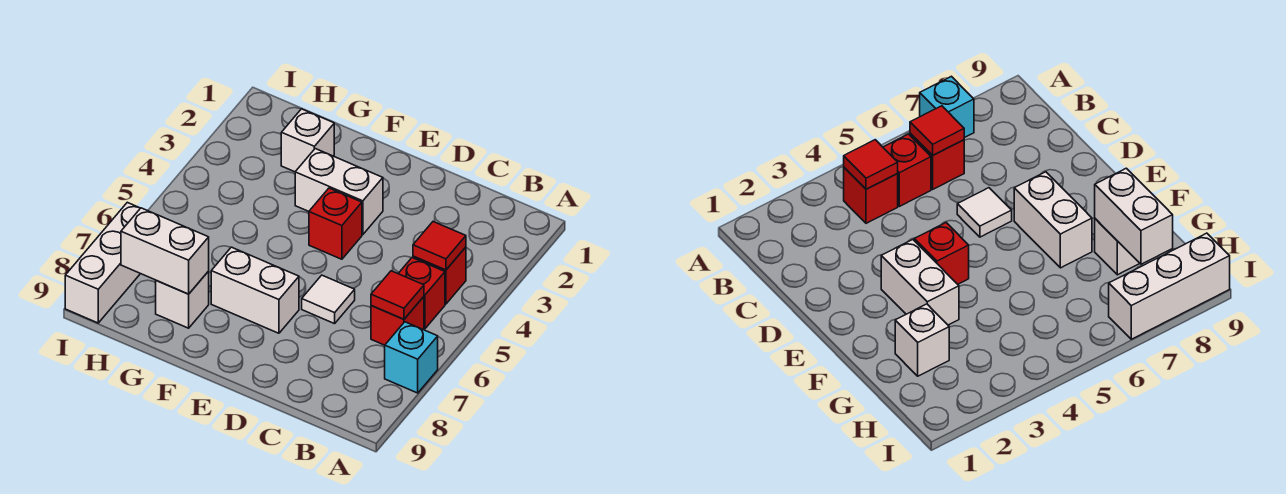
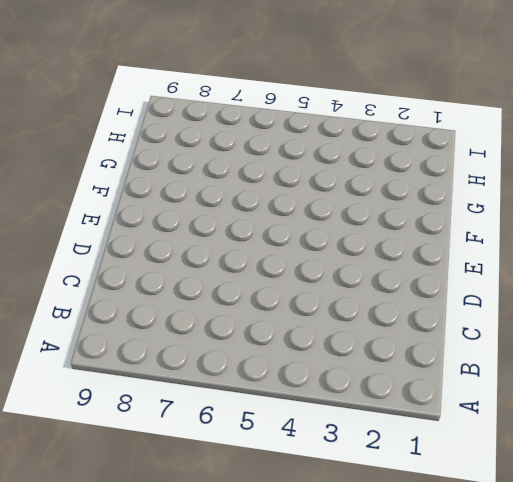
none -> cyan 1x1 brick [385,322,438,393]
none -> red 1x1 brick [413,247,466,304]
none -> red 1x1 brick [398,258,445,329]

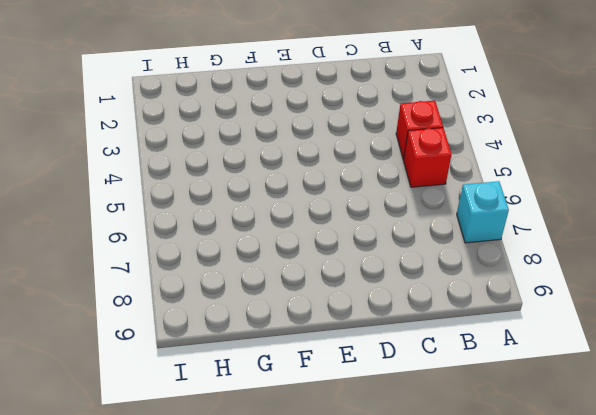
none -> red 1x1 brick [371,297,424,345]
none -> white 1x1 tile [302,275,355,324]
none -> white 1x2 brick [295,149,383,235]

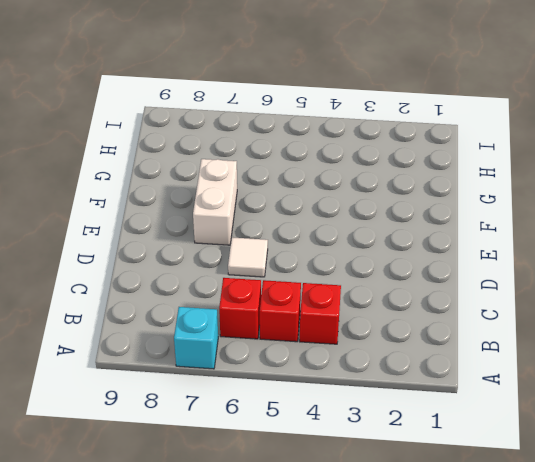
none -> white 1x2 brick [295,149,383,235]
none -> red 1x1 brick [309,188,362,259]
none -> white 1x1 brick [281,109,334,172]

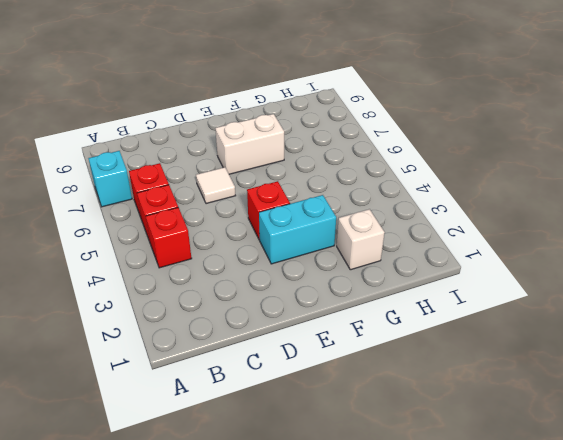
cyan 1x2 brick [259,195,336,264] -> white 1x2 brick [295,149,383,235]
none -> white 1x1 brick [156,271,209,328]
none -> white 1x3 brick [65,202,140,323]
none -> red 1x1 tile [413,222,466,270]

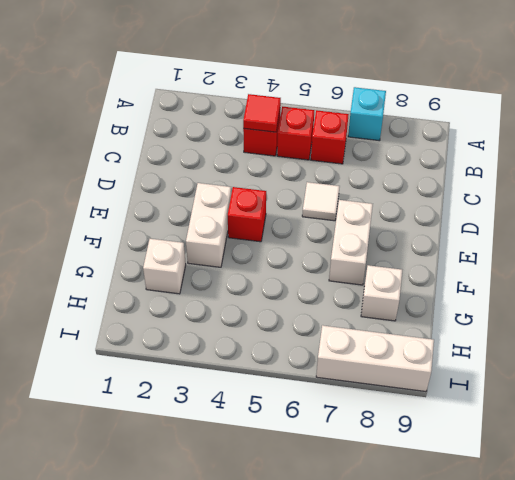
none -> red 1x1 tile [371,271,424,319]
none -> white 1x2 brick [121,208,209,294]

